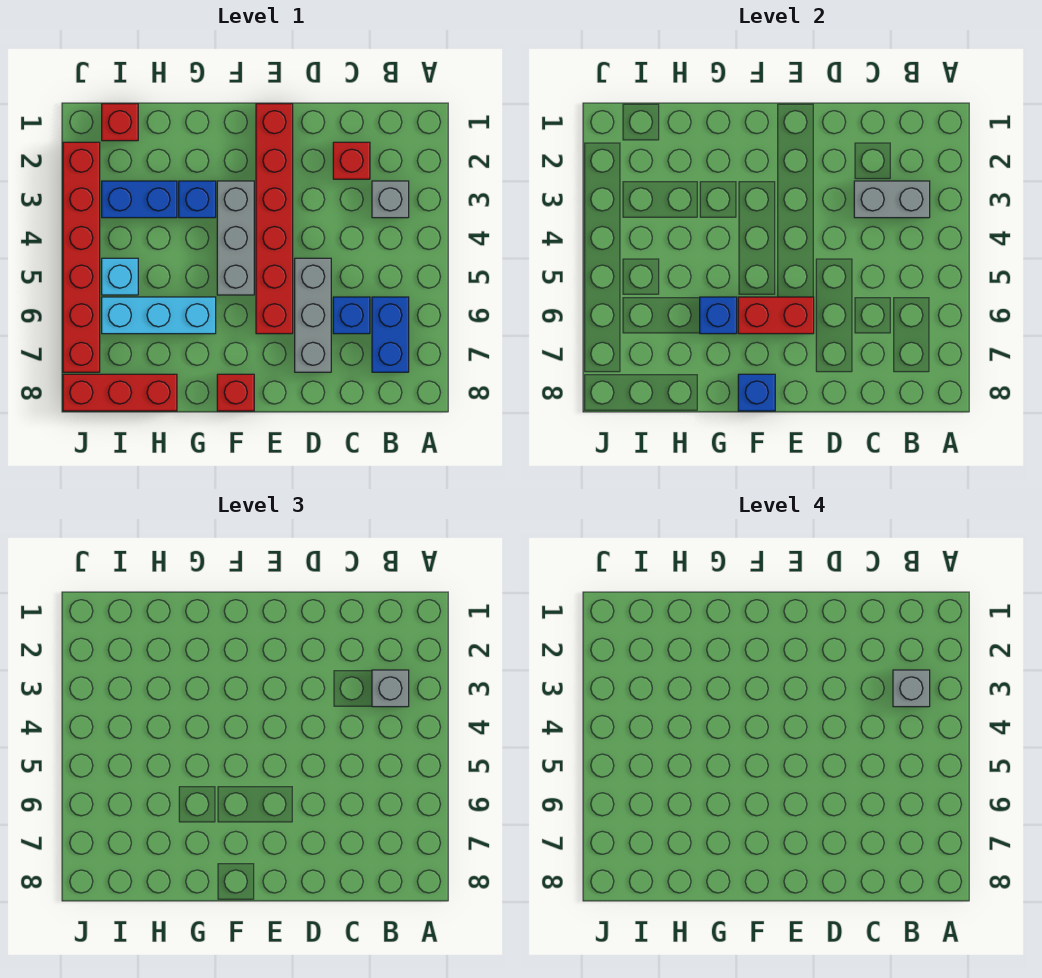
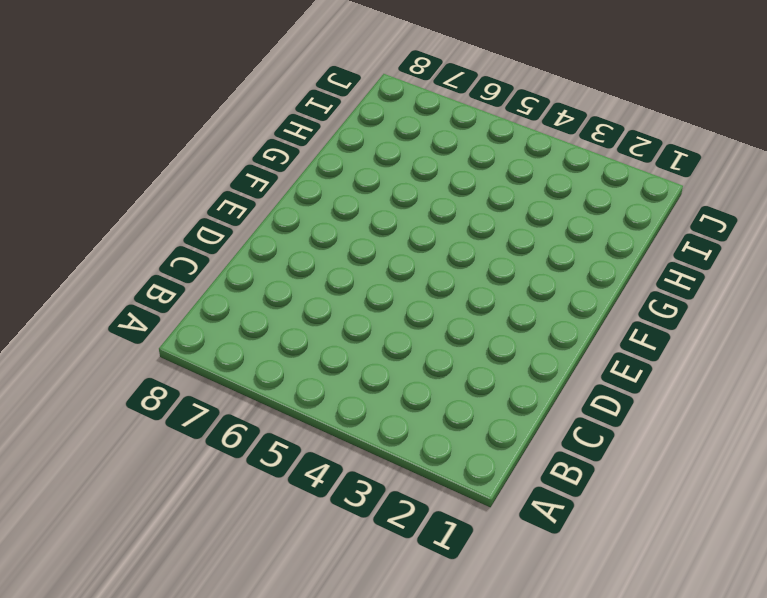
none -> grey 1x1 brick [372,181,409,218]
none -> blue 1x2 brick [372,297,409,372]
none -> red 1x1 brick [333,142,370,179]

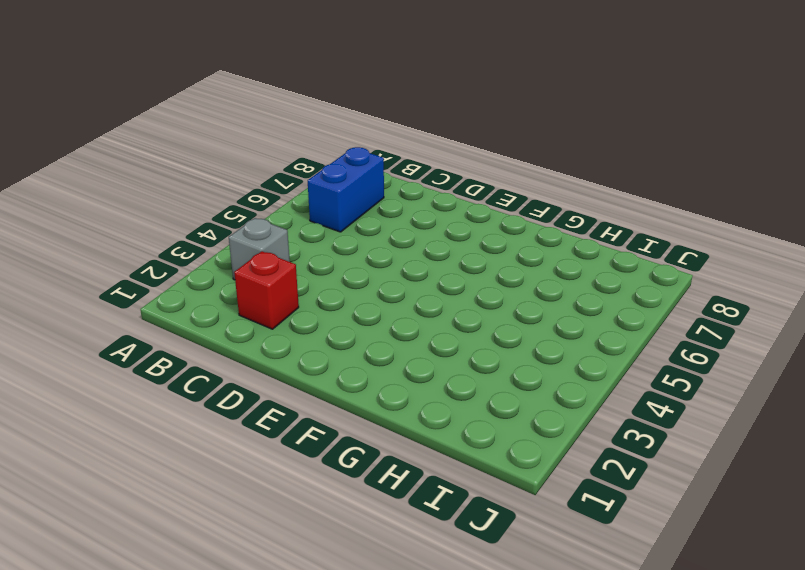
none -> blue 1x1 brick [333,297,370,334]
none -> grey 1x3 brick [295,258,331,372]
none -> red 1x6 brick [256,104,293,334]

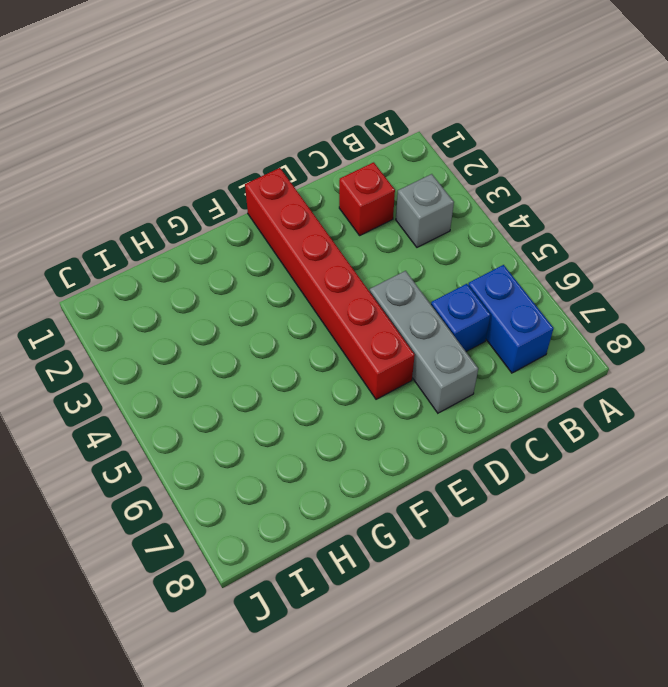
none -> grey 1x3 brick [217,181,254,295]
none -> red 1x1 brick [217,374,254,411]
none -> blue 1x1 brick [179,181,216,218]

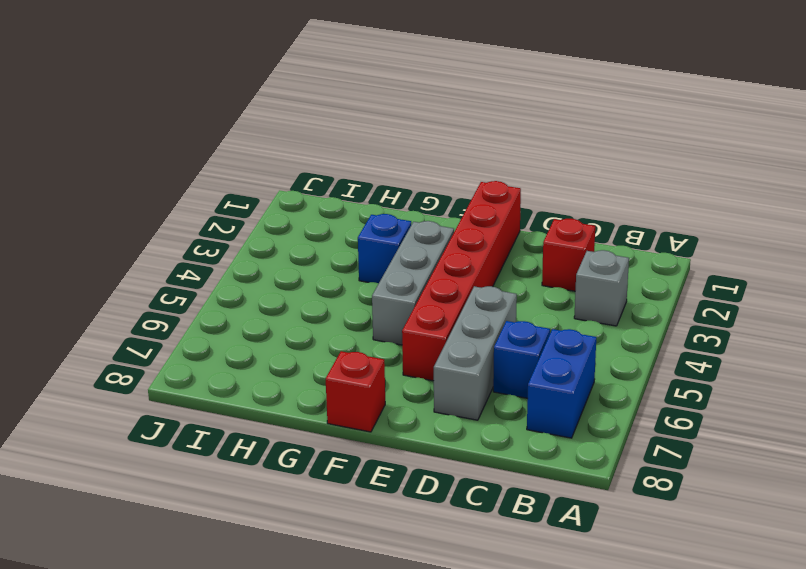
none -> cyan 1x3 brick [102,297,216,334]
none -> blue 1x2 brick [102,181,177,218]
none -> red 1x3 brick [63,374,177,411]

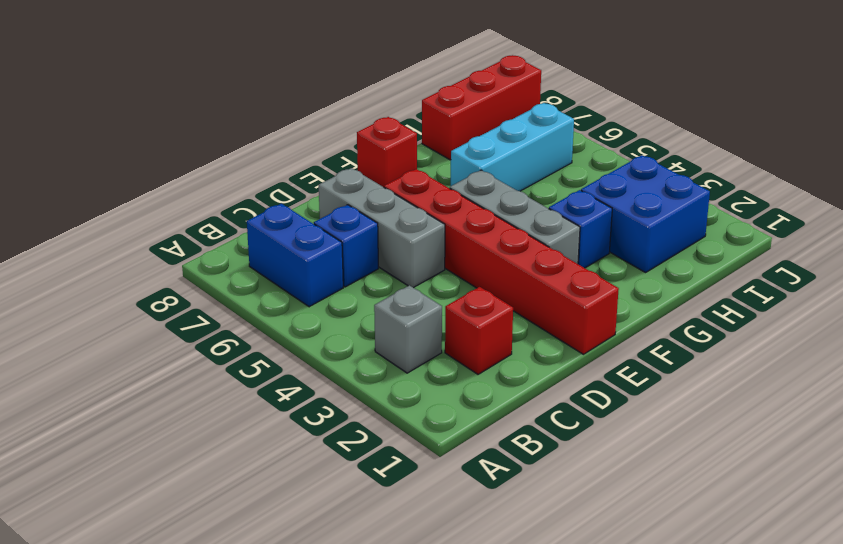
blue 2x2 brick [581,155,710,273] -> blue 1x2 brick [102,181,177,218]
none -> red 1x1 brick [102,104,138,141]
none -> cyan 1x1 brick [102,258,138,295]
none -> red 1x6 brick [63,142,100,372]

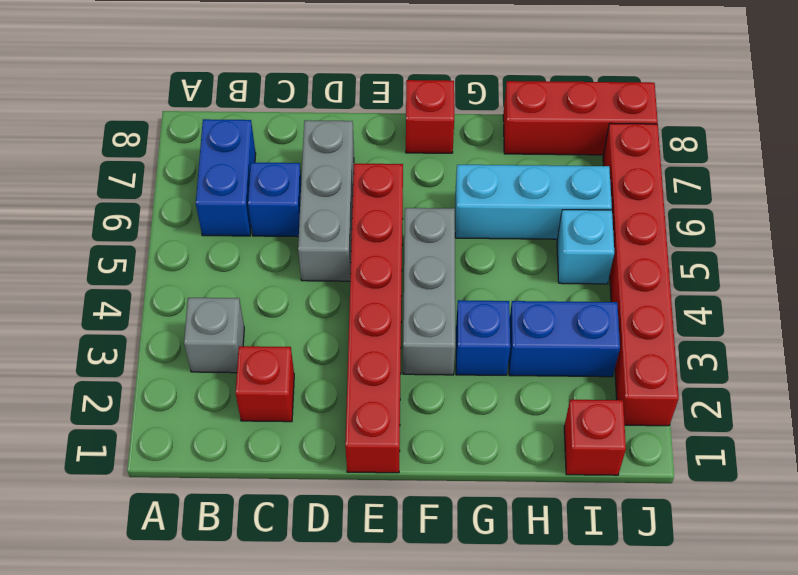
none -> grey 1x2 brick [854,181,930,218]
none -> red 1x2 brick [738,297,814,334]
none -> blue 1x1 brick [738,374,775,411]

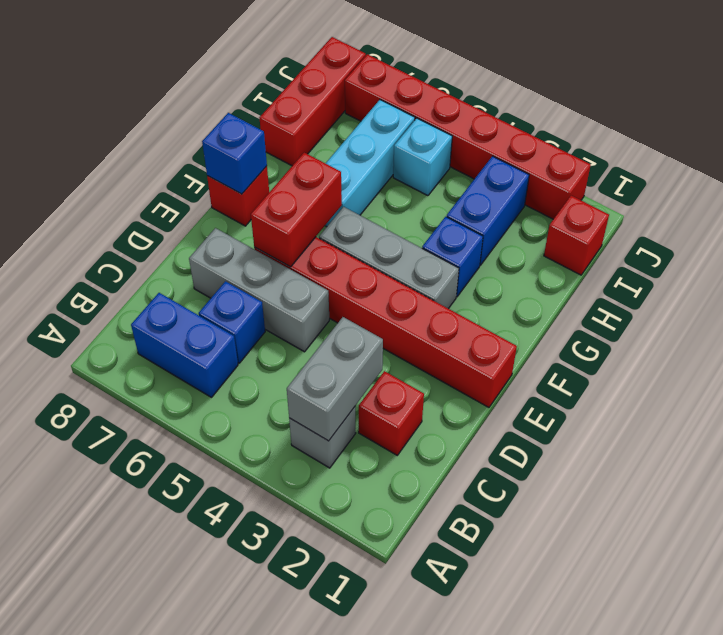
none -> blue 1x1 brick [700,297,737,334]
none -> grey 1x1 brick [372,670,409,707]
none -> grey 1x1 brick [893,670,930,707]

